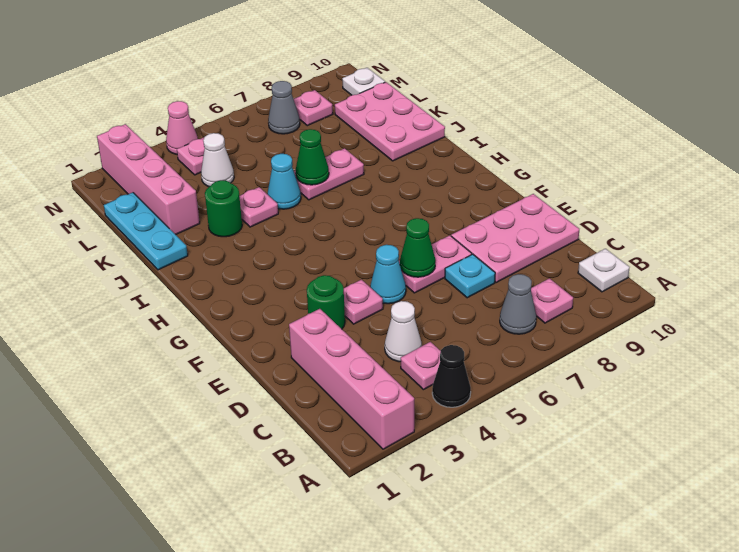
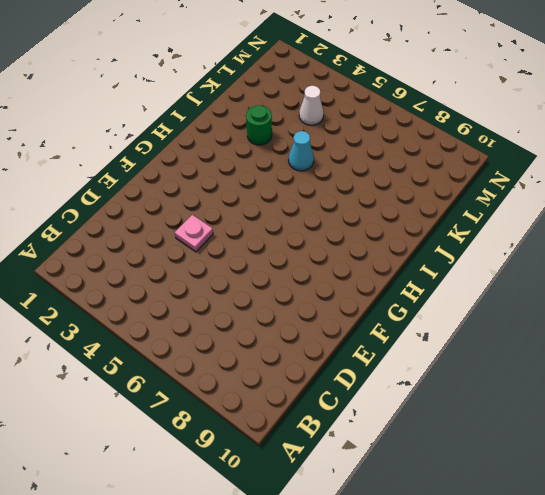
none -> pink 1x4 brick [289,309,414,449]
none -> black 1x1 cone [432,345,471,407]
none -> pink 1x1 plate [401,342,441,390]

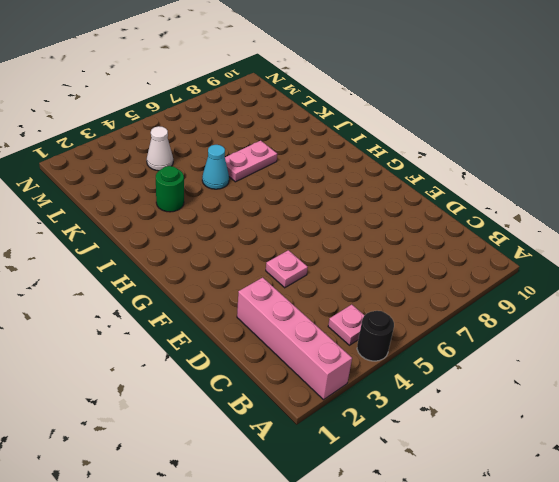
black 1x1 round brick [357,311,394,361] -> black 1x1 cone [432,345,471,407]
none -> grey 1x1 cone [500,274,536,334]
none -> pink 1x1 plate [531,278,573,323]
none -> white 1x1 plate [578,249,630,292]

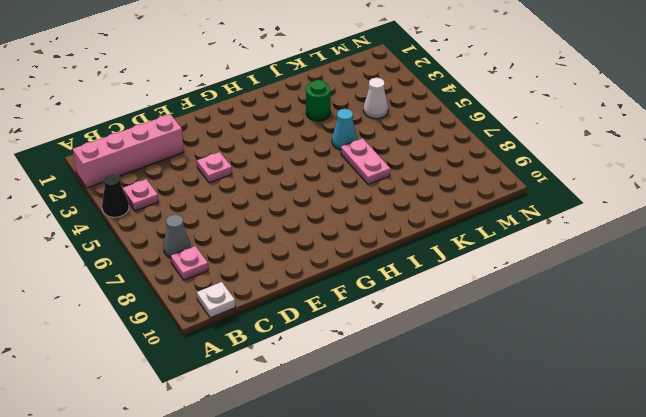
none -> white 1x1 cone [385,301,422,362]
none -> cyan 1x1 plate [445,254,495,298]
none -> pink 2x3 plate [451,194,579,283]

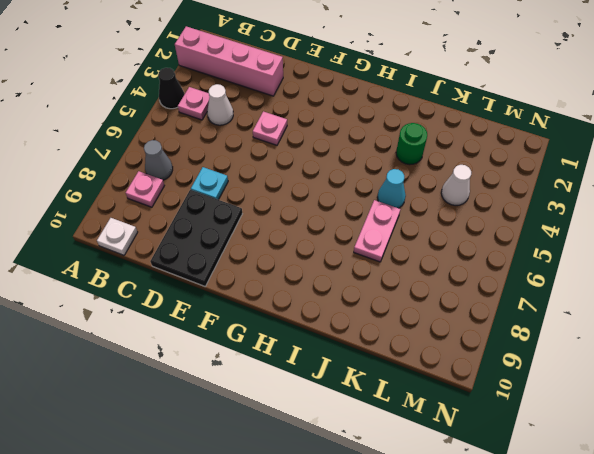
black 2x3 plate [150,190,242,286] -> pink 2x3 plate [451,194,579,283]
none -> green 1x1 round brick [307,275,345,329]
none -> cyan 1x1 cone [370,245,406,304]
none -> pink 1x2 plate [399,235,472,293]

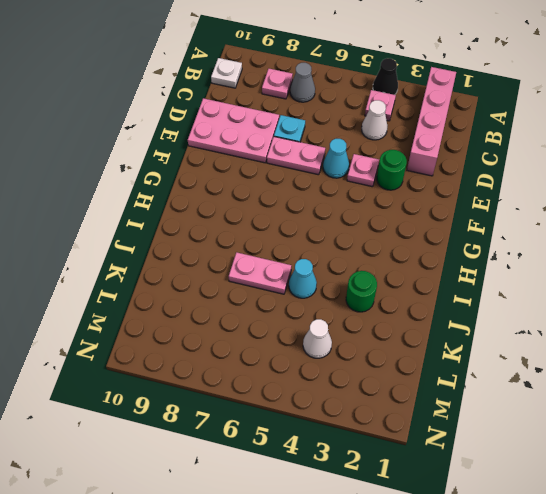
none -> cyan 1x3 plate [104,192,188,270]
none -> pink 1x1 plate [239,187,278,227]
none -> pink 2x3 plate [335,82,445,161]

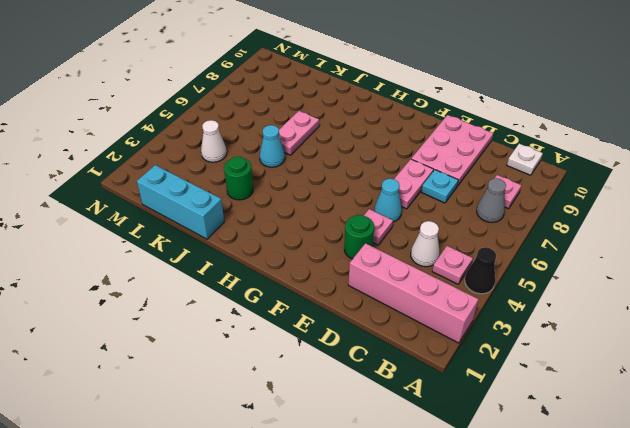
cyan 1x3 brick [137,165,224,239] -> cyan 1x3 plate [104,192,188,270]
none -> pink 1x1 plate [239,187,278,227]
none -> pink 2x3 plate [335,82,445,161]
none -> pink 1x4 brick [97,124,200,235]

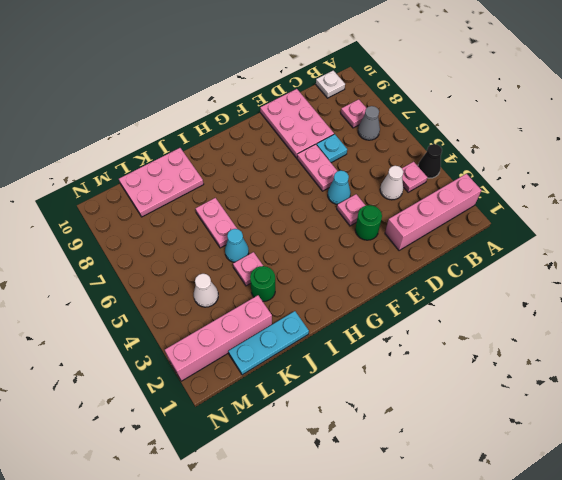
none -> pink 1x1 plate [177,137,205,175]
none -> grey 1x1 cone [268,81,300,134]
none -> pink 1x1 plate [294,90,333,126]

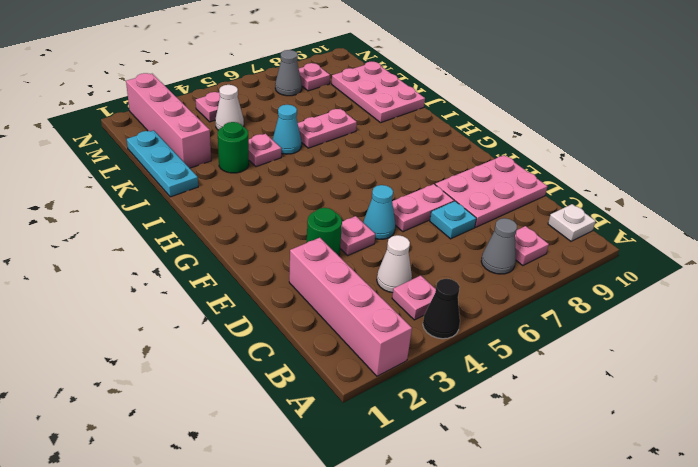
none -> white 1x1 plate [342,68,385,95]
none -> pink 1x1 cone [166,101,198,154]
none -> green 1x1 cone [400,218,436,277]

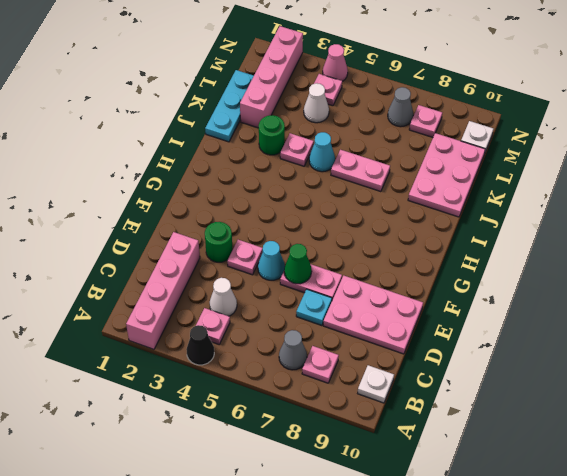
none -> green 1x1 cone [296,129,329,185]

